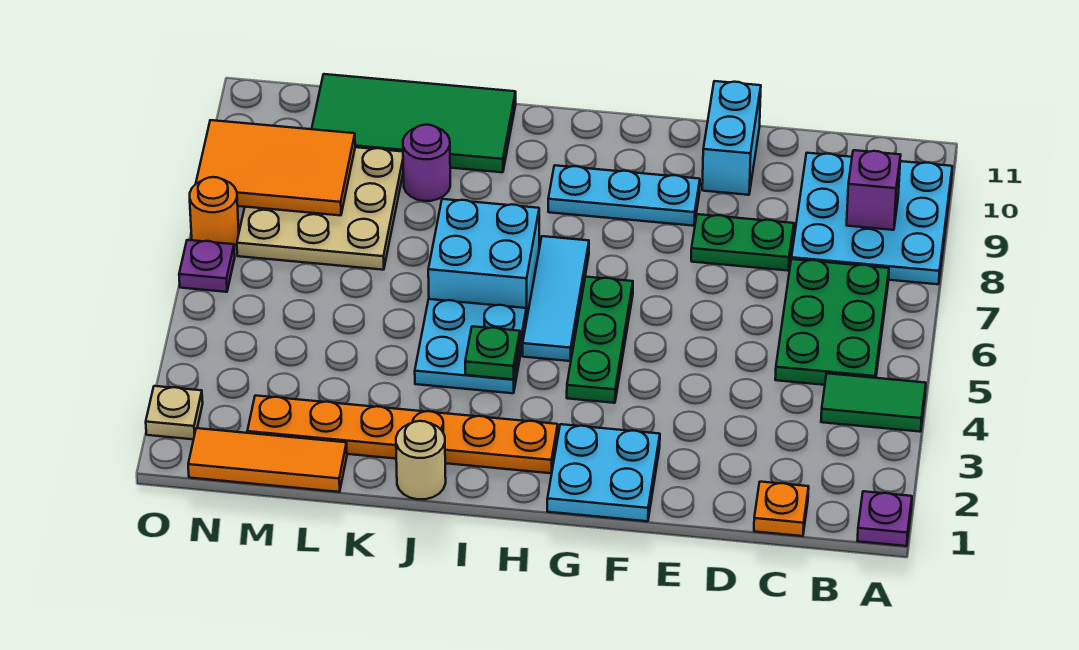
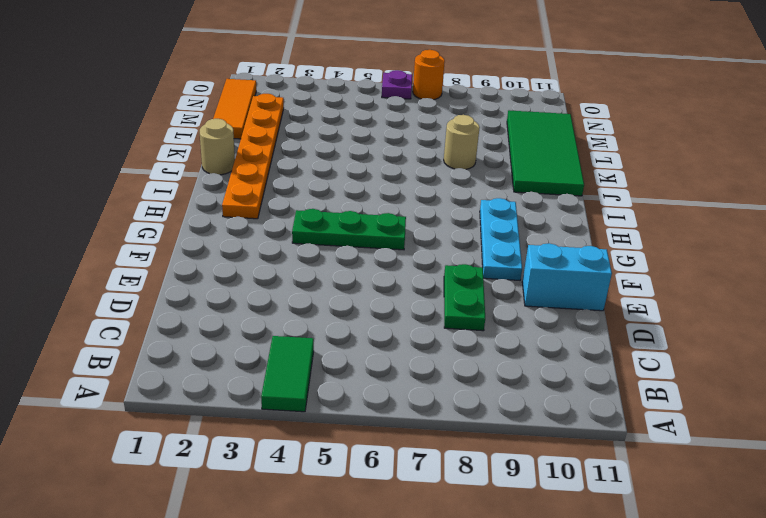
tan 1x1 round brick [444,115,480,169] -> none
none -> purple 1x1 plate [857,491,912,546]
none -> cyan 3x3 plate [791,153,952,284]
none -> green 2x3 plate [775,259,889,385]

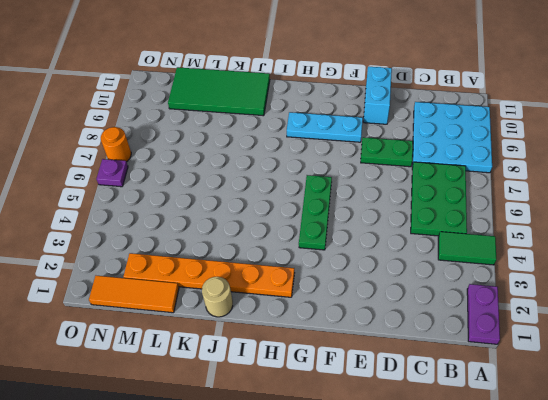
purple 1x2 plate [467,284,500,344] -> purple 1x1 plate [857,491,912,546]
none -> orange 1x1 plate [754,482,809,536]
none -> cyan 2x2 plate [547,424,660,521]
none -> cyan 1x3 tile [523,236,589,361]

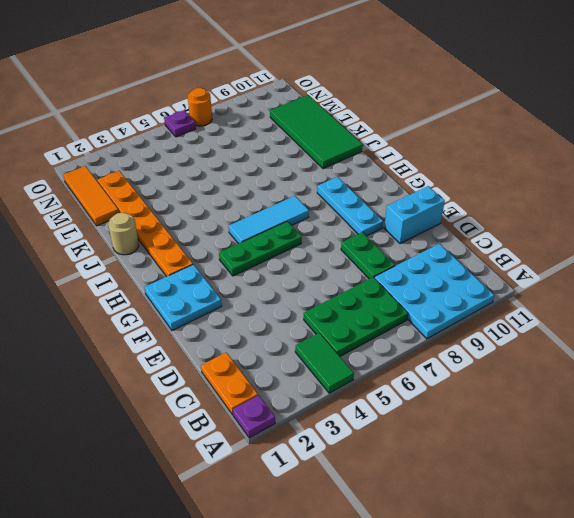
orange 1x2 plate [201,352,258,415] -> orange 1x1 plate [754,482,809,536]
none -> cyan 2x2 plate [415,299,526,393]
none -> cyan 2x2 brick [428,199,539,320]
none -> purple 1x1 round brick [403,125,450,201]

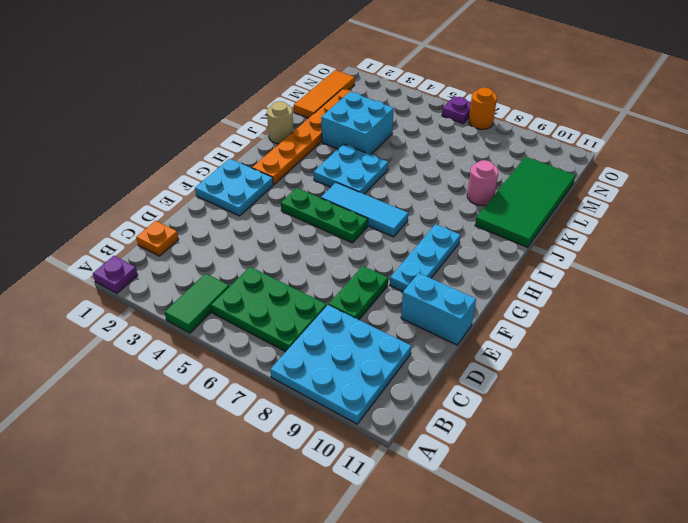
cyan 2x2 brick [321,92,394,154] -> cyan 2x2 brick moved to [428,199,539,320]
pink 1x1 round brick [467,160,498,206] -> purple 1x1 round brick [403,125,450,201]
none -> tan 3x3 plate [237,147,403,270]
none -> tan 1x1 plate [146,386,203,439]
none -> purple 1x1 brick [847,150,901,230]

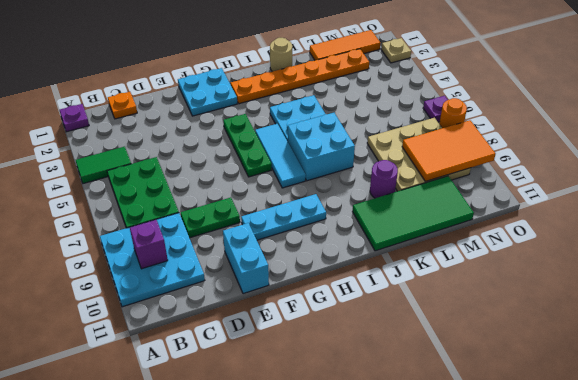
none -> green 1x1 plate [465,326,520,380]

